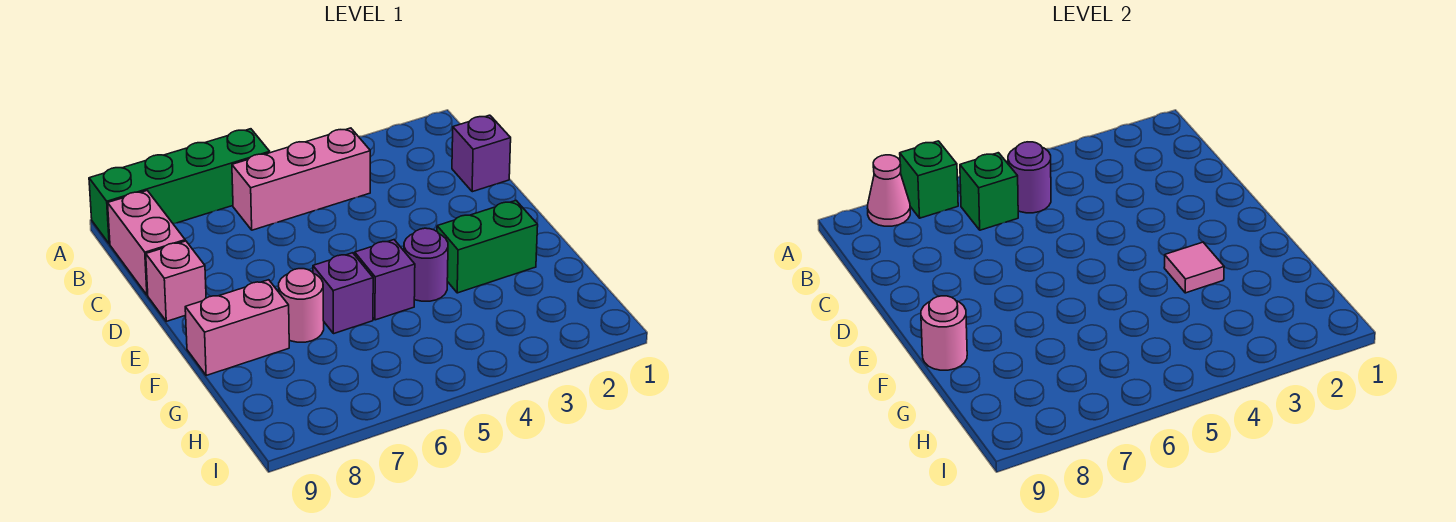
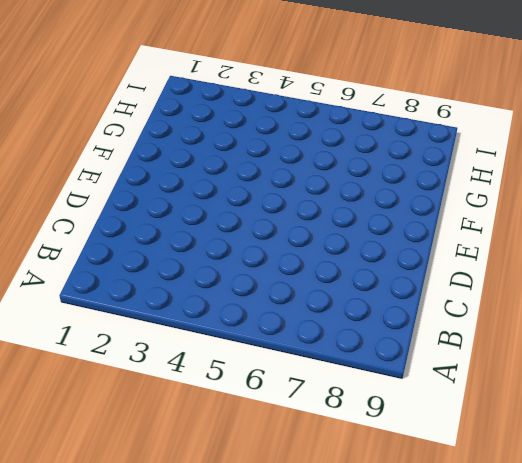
none -> green 1x4 brick [89,129,270,244]
none -> pink 1x3 brick [232,128,370,230]
none -> pink 1x2 brick [108,191,185,295]

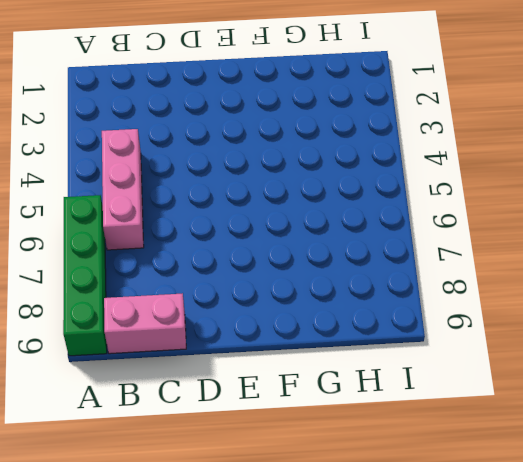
none -> purple 1x1 brick [452,115,511,192]
none -> pink 1x1 brick [146,241,206,321]
none -> green 1x2 brick [437,201,538,293]

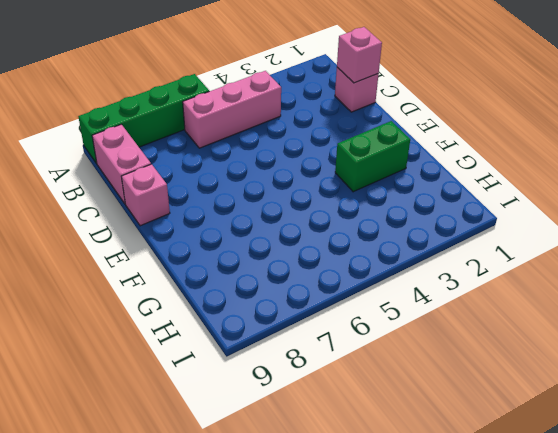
pink 1x1 brick [335,67,379,112] -> purple 1x1 brick [452,115,511,192]
pink 1x1 brick [337,27,382,83] -> none
none -> purple 1x1 round brick [404,228,448,301]
none -> purple 1x1 brick [355,240,415,320]
none -> purple 1x1 brick [313,253,373,334]

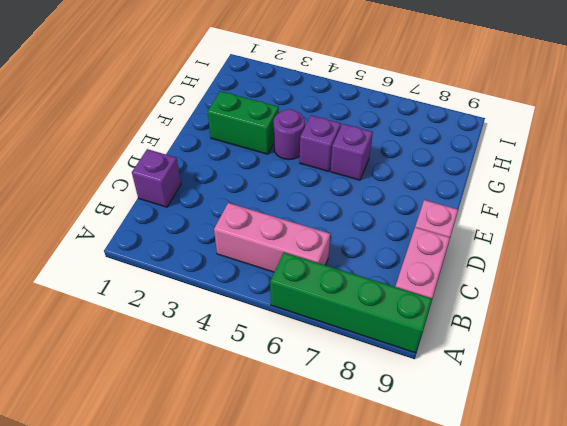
none -> pink 1x1 round brick [279,269,324,342]
none -> pink 1x2 brick [185,280,289,375]
none -> green 1x1 brick [900,141,958,218]

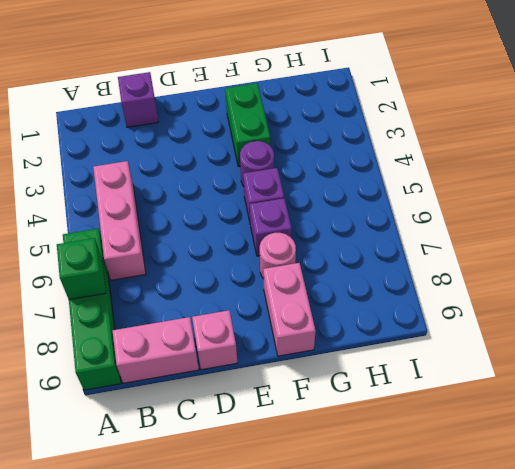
none -> pink 1x1 cone [867,155,910,226]
none -> purple 1x1 round brick [1008,142,1051,213]
none -> green 1x1 brick [960,153,1018,230]

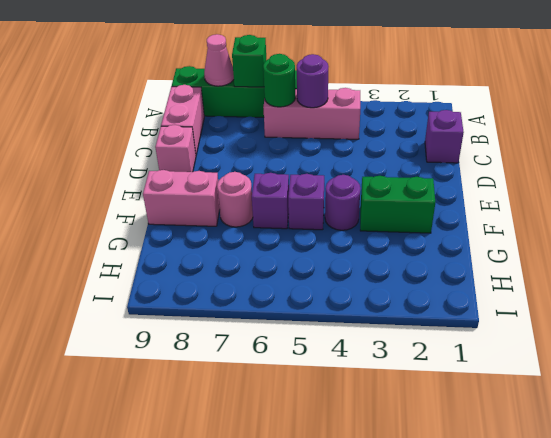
green 1x1 round brick [263,54,295,107] -> green 1x1 brick [960,153,1018,230]
none -> pink 1x1 tile [1164,242,1224,293]
none -> pink 1x1 round brick [921,296,967,370]

